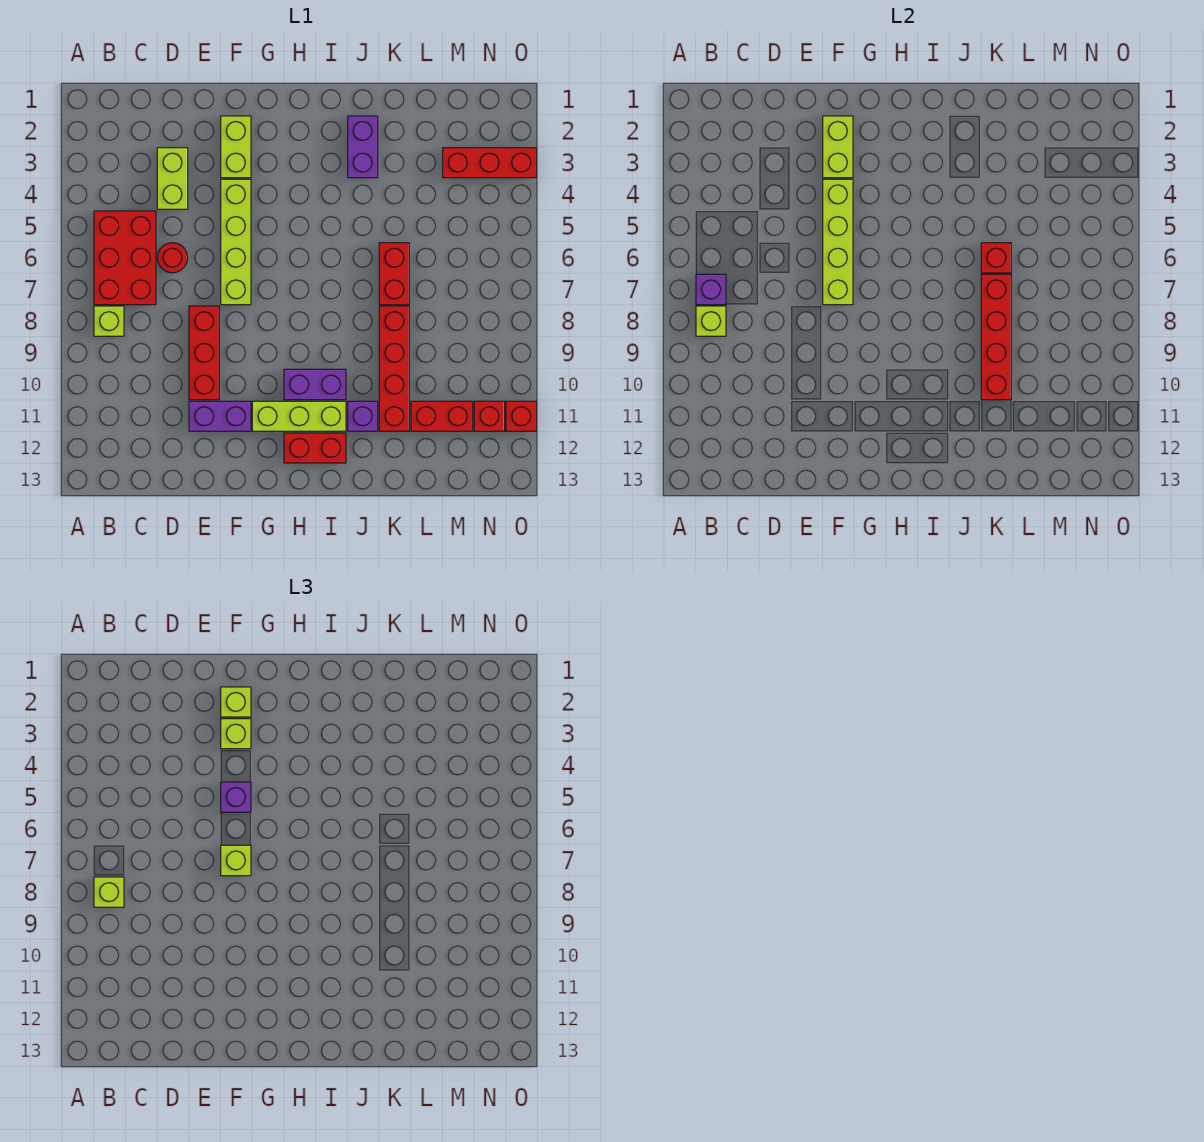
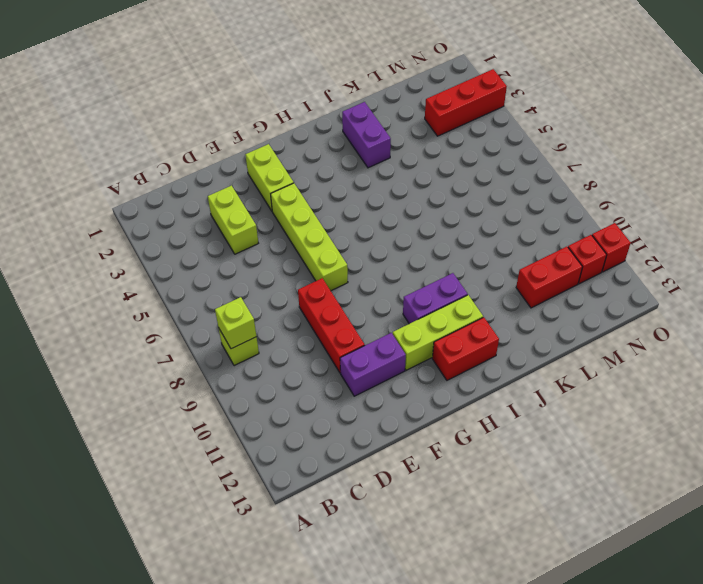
none -> red 2x3 brick [94,211,156,305]
none -> red 1x1 round brick [157,243,187,273]
none -> purple 1x1 brick [348,401,378,431]
none -> red 1x2 brick [379,243,409,305]

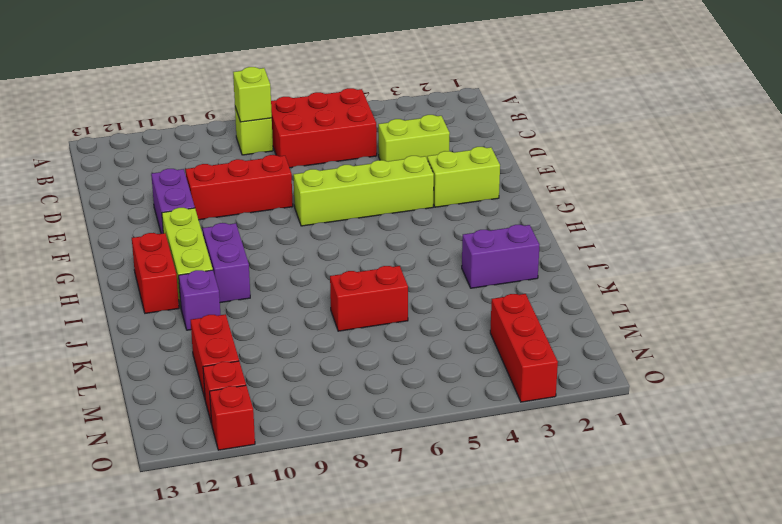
none -> red 1x1 round brick [157,243,187,273]
none -> red 1x4 brick [379,306,409,431]
none -> purple 1x1 brick [696,274,726,305]
none -> lime 1x2 brick [823,116,853,178]

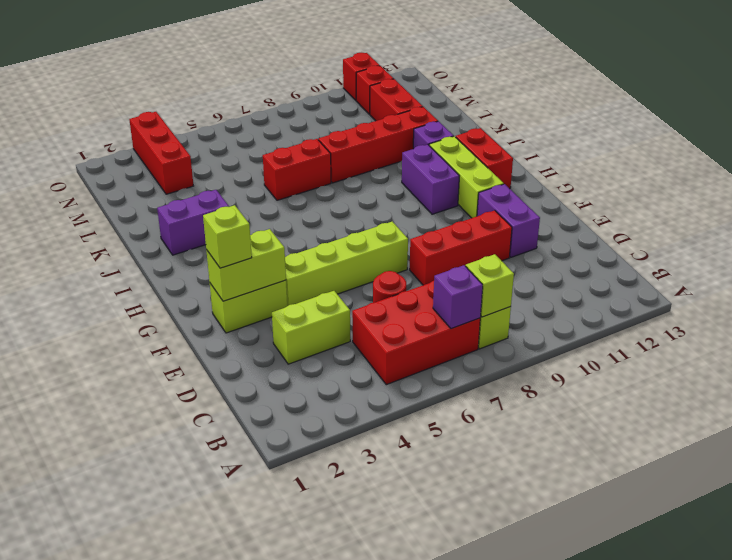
none -> lime 1x4 brick [823,179,853,305]
none -> red 1x1 brick [981,243,1011,273]
none -> red 1x4 brick [981,274,1011,400]
none -> lime 1x1 brick [94,877,124,907]

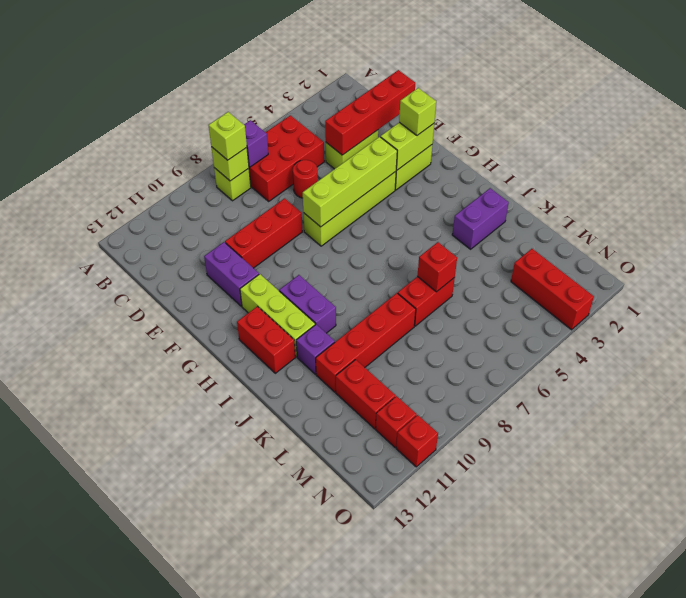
red 1x4 brick [325,70,415,155] -> red 1x4 brick moved to [981,274,1011,400]
none -> lime 1x1 brick [221,719,251,749]
none -> purple 1x1 brick [221,782,251,812]
none -> lime 1x1 brick [221,845,251,876]

